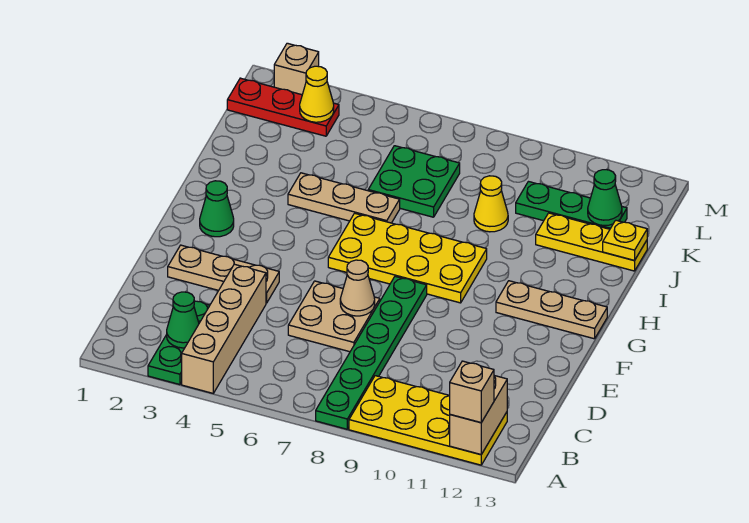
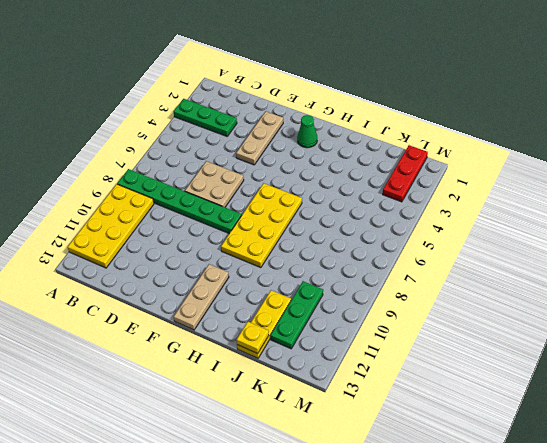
none -> tan 1x4 brick [182,264,266,393]
none -> tan 1x3 plate [288,173,400,223]
none -> green 2x2 plate [368,146,460,217]

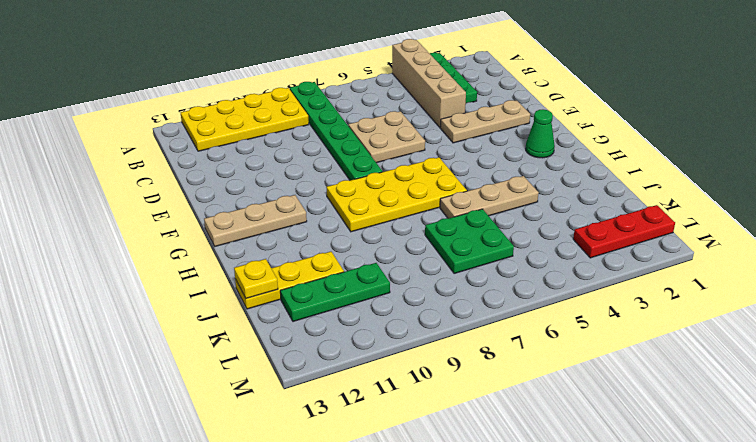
none -> yellow 1x1 cone [474,176,508,232]
none -> tan 1x1 brick [274,43,319,95]
none -> tan 1x2 brick [450,376,507,455]

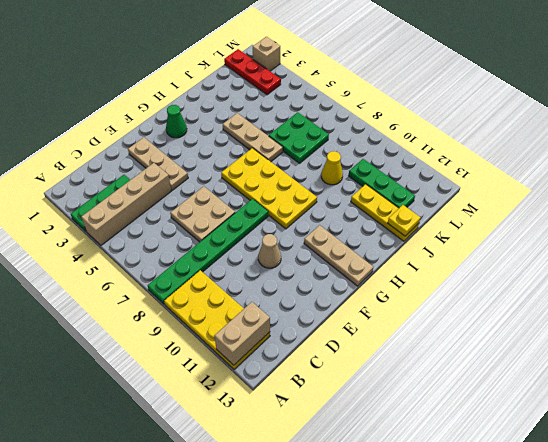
tan 1x1 cone [258,234,281,268] -> tan 1x1 cone moved to [340,260,375,316]
none -> green 1x1 cone [167,292,199,348]
none -> green 1x1 cone [588,170,622,225]
none -> yellow 1x1 cone [300,66,334,122]

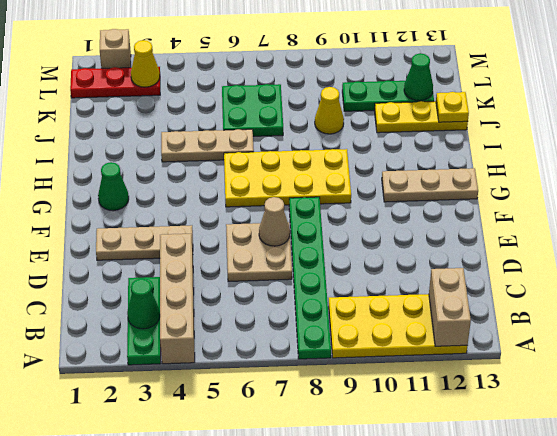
none -> tan 1x1 brick [450,361,494,423]

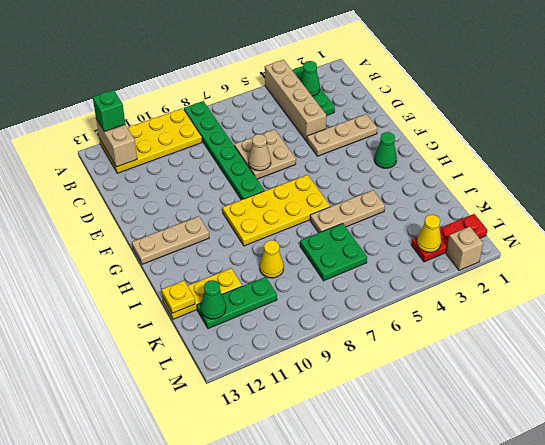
green 1x1 brick [93,90,125,132] -> tan 1x1 brick [450,361,494,423]

